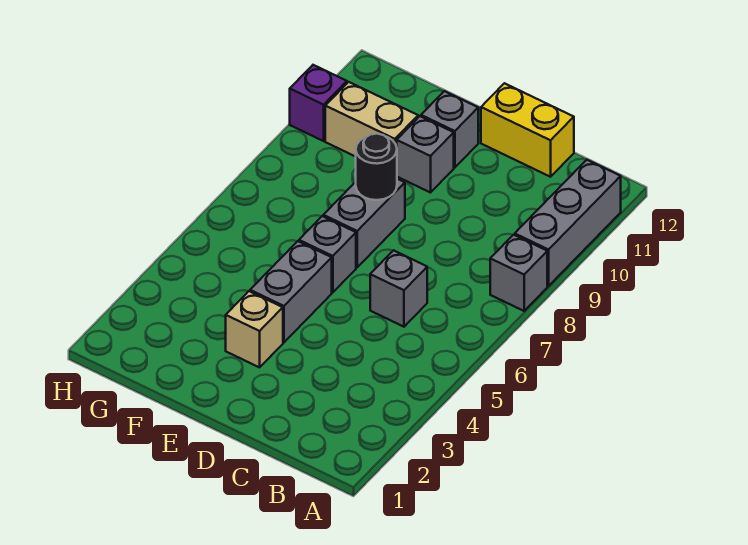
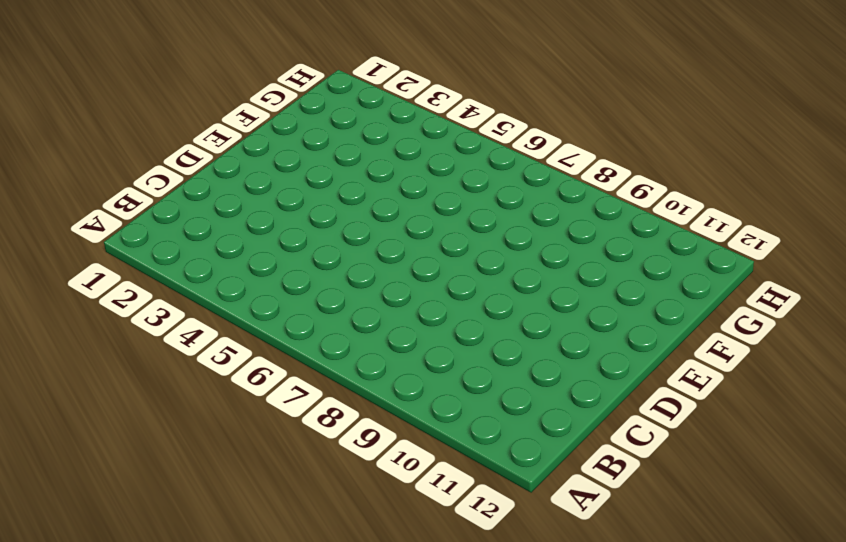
none -> grey 1x1 brick [490,235,547,311]
none -> grey 1x3 brick [515,160,621,286]
none -> grey 1x1 brick [370,250,427,327]

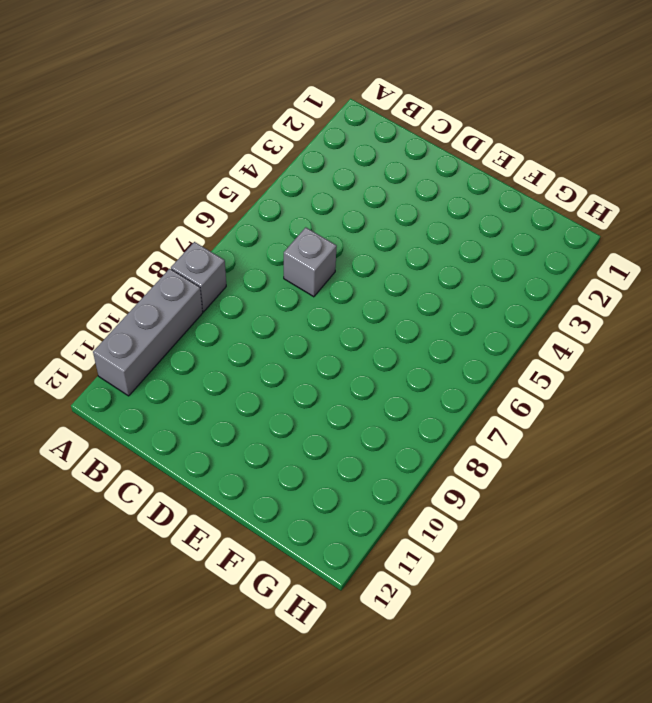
none -> yellow 1x2 brick [481,83,574,177]
none -> tan 1x1 brick [226,291,283,367]
none -> grey 1x2 brick [250,241,332,342]

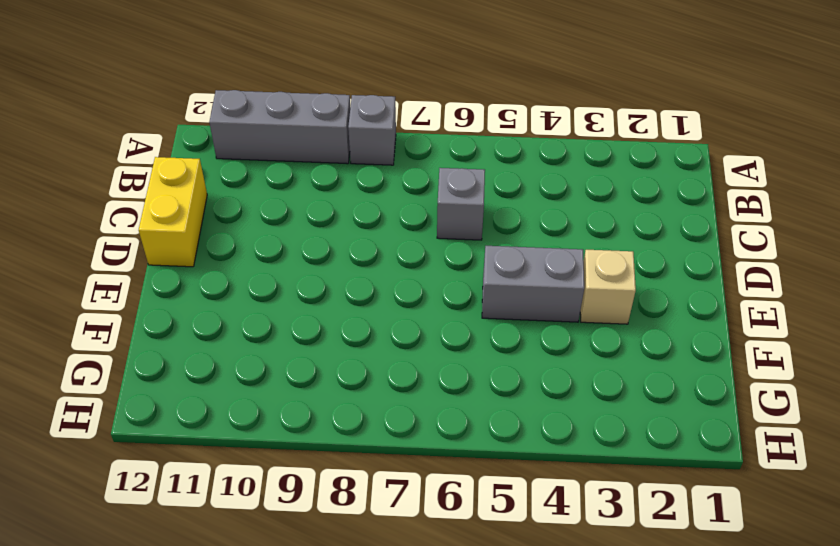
none -> grey 1x1 brick [299,216,356,293]
none -> grey 1x2 brick [323,179,405,267]
none -> grey 1x1 brick [397,116,454,193]

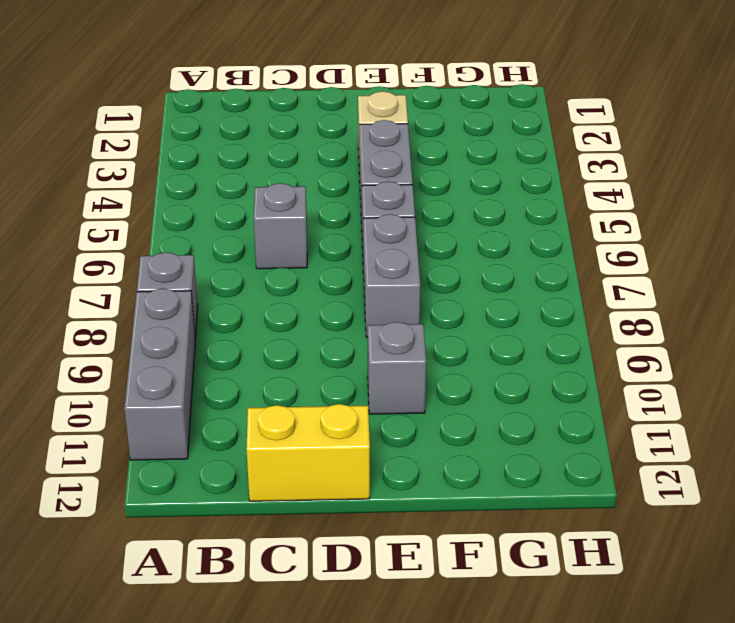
none -> grey 1x1 brick [421,91,478,168]
none -> tan 1x2 brick [325,82,418,157]
none -> purple 1x1 brick [290,65,347,141]

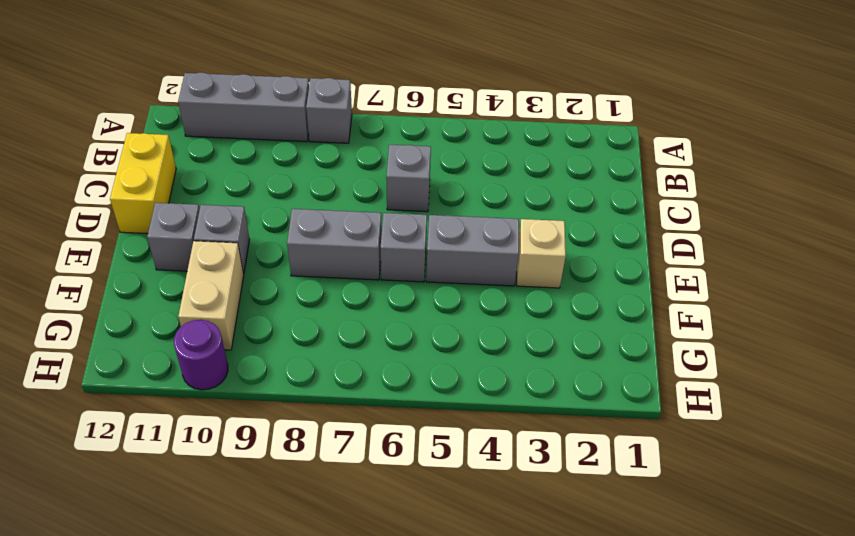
purple 1x1 round brick [174,320,228,390] -> purple 1x1 brick [290,65,347,141]
none -> black 1x1 round brick [356,134,397,200]

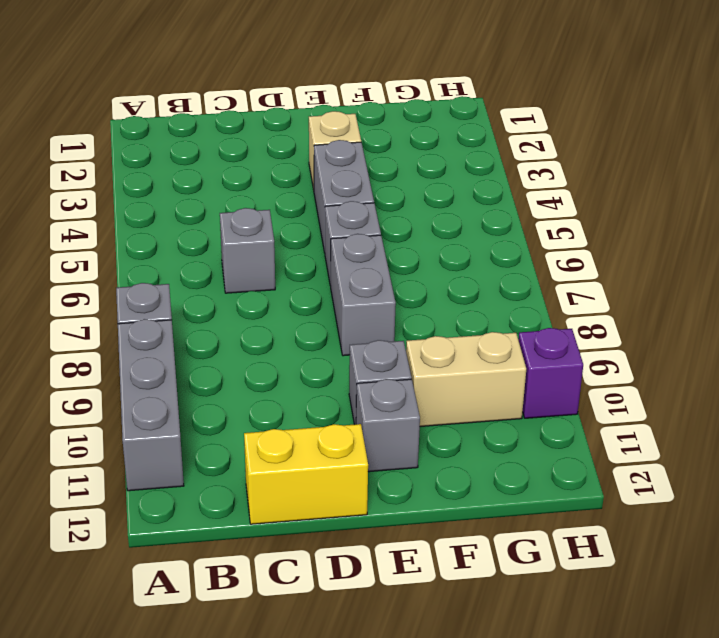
none -> black 1x1 round brick [356,134,397,200]

